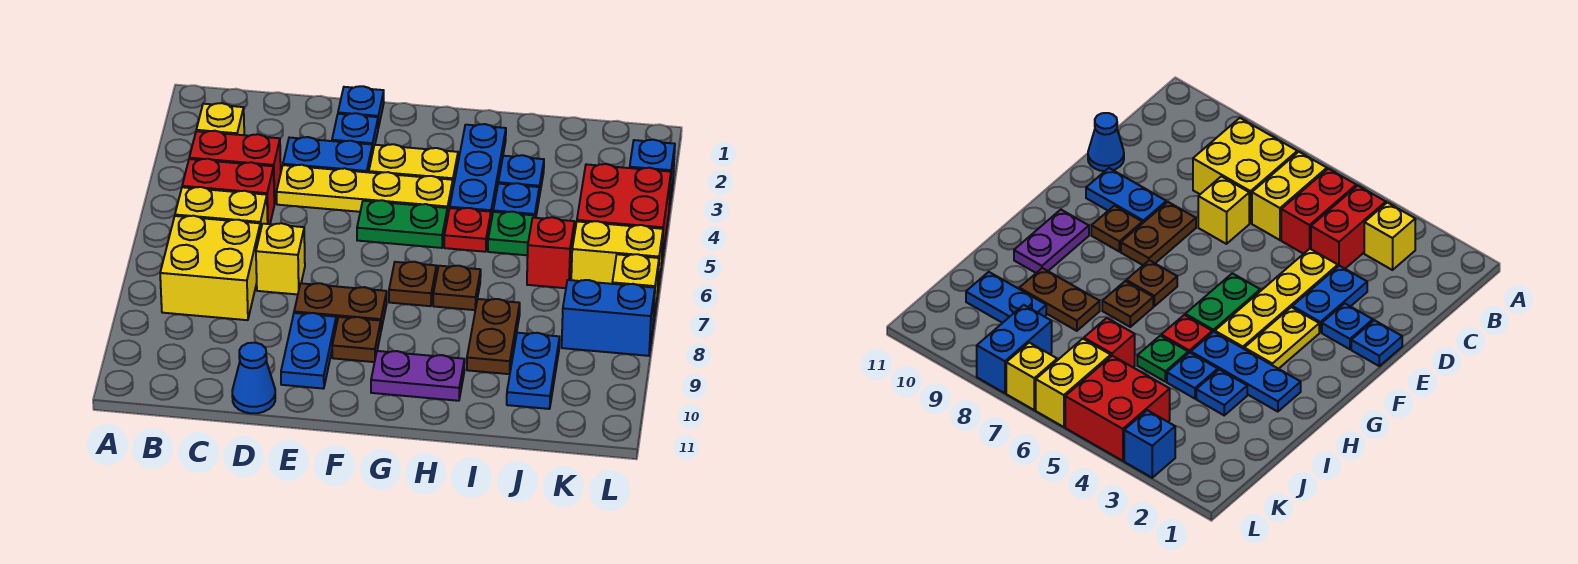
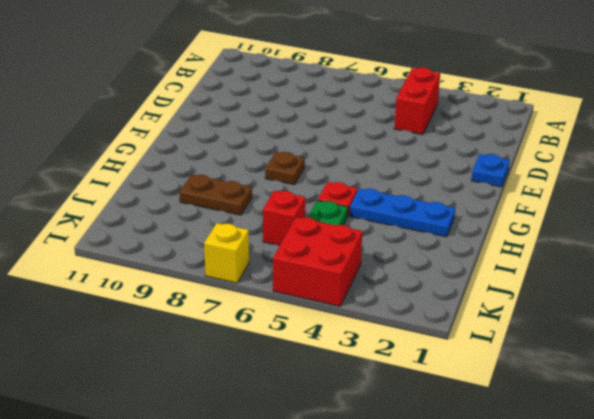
none -> yellow 1x1 brick [196,103,244,135]
none -> red 1x2 brick [182,159,274,224]
none -> yellow 1x2 brick [175,187,268,231]
none -> yellow 2x2 brick [160,216,260,320]

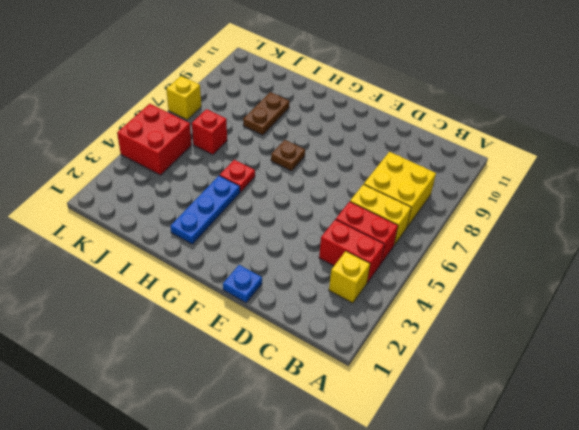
none -> blue 1x2 plate [283,137,372,172]
none -> yellow 1x4 plate [276,165,453,218]
none -> yellow 1x1 brick [256,223,305,294]
none -> blue 1x1 cone [232,343,275,413]

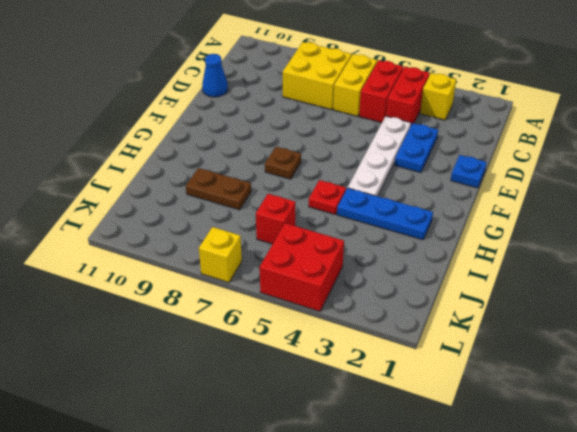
white 1x4 plate [348,116,411,196] -> yellow 1x4 plate [276,165,453,218]
none -> yellow 1x1 brick [256,223,305,294]
none -> blue 1x1 plate [332,113,378,154]
none -> brown 1x2 plate [294,283,387,330]
none -> blue 1x2 plate [281,313,336,389]

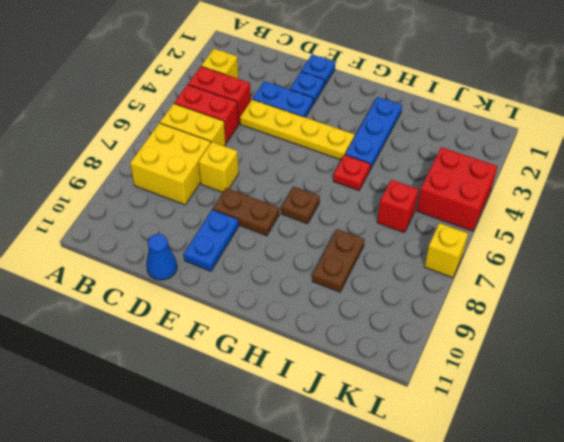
none -> yellow 1x2 plate [369,144,458,187]
none -> green 1x2 plate [357,200,447,248]
none -> brown 1x1 plate [332,317,381,362]
none -> purple 1x2 plate [371,351,465,401]

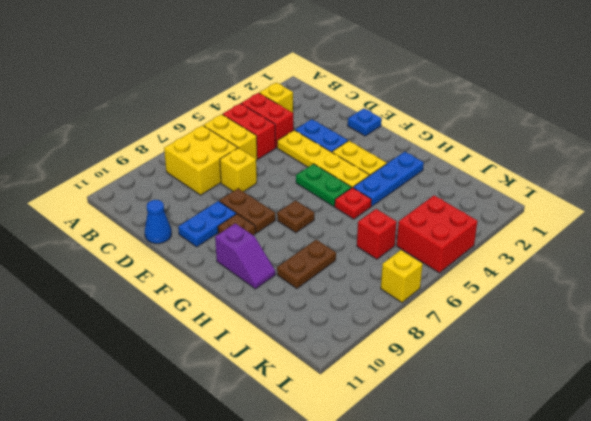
purple 1x2 slope [215,223,275,289] -> purple 1x2 plate [371,351,465,401]
none -> blue 1x1 plate [332,113,378,154]
none -> brown 1x1 plate [433,266,481,310]
none -> blue 1x1 plate [498,155,544,197]
none -> blue 1x1 plate [493,183,539,218]

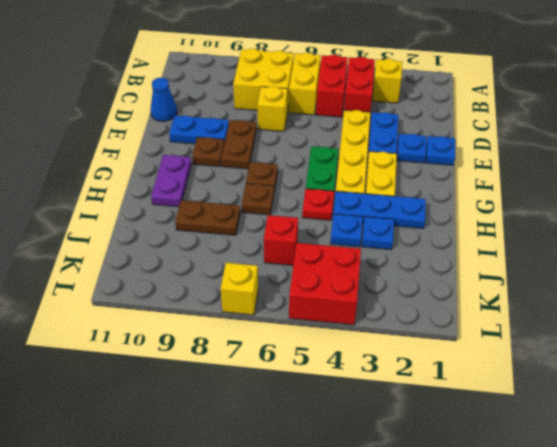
none -> green 1x1 plate [488,212,535,255]
none -> blue 1x2 plate [507,333,560,409]
none -> yellow 1x2 brick [571,221,663,295]
none -> blue 1x2 brick [562,280,655,356]

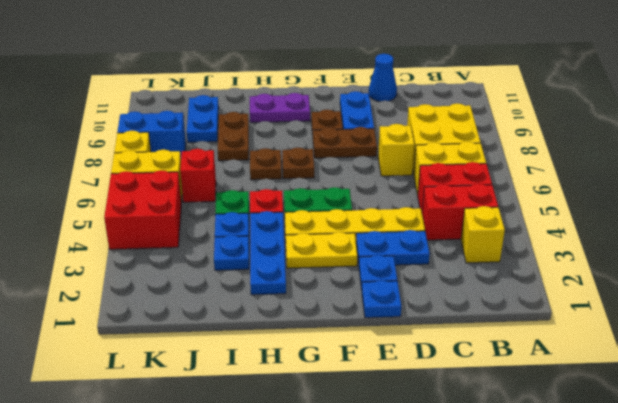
none -> blue 1x1 brick [630,140,675,208]

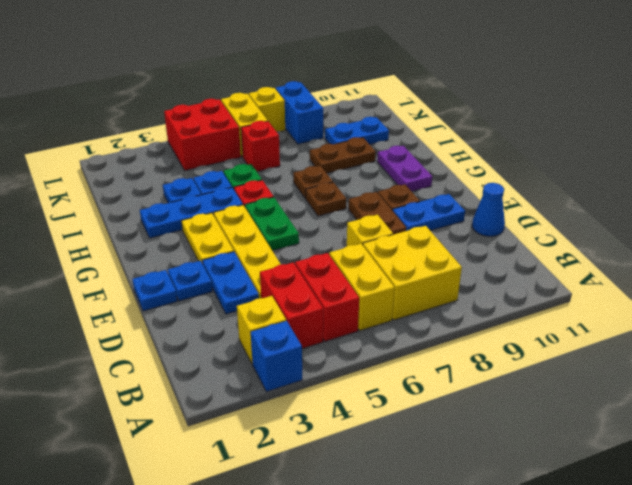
blue 1x1 brick [251,321,302,392] -> blue 1x1 brick moved to [630,140,675,208]

